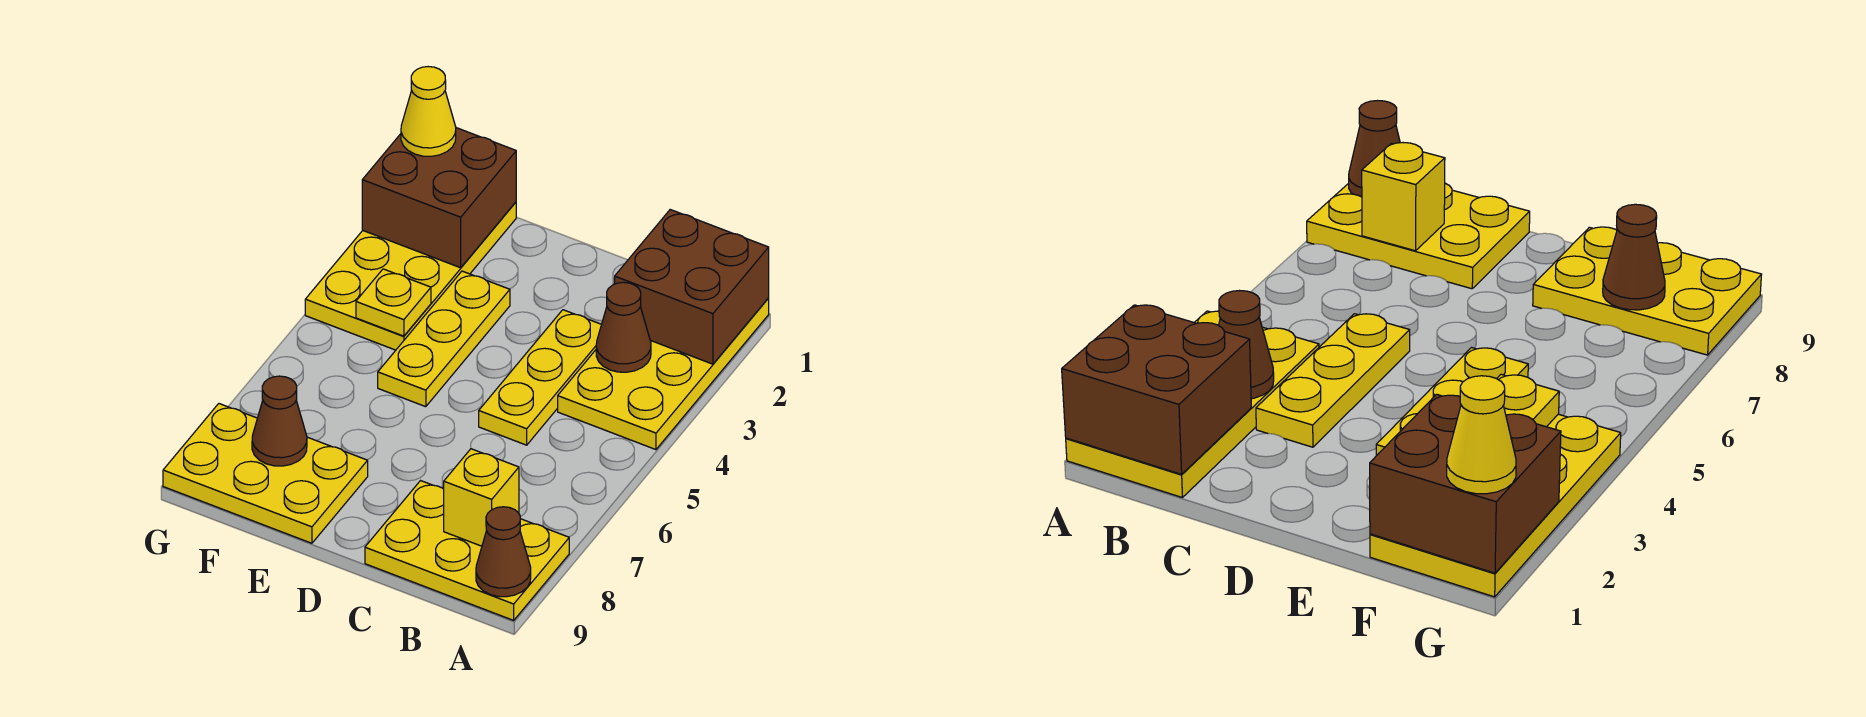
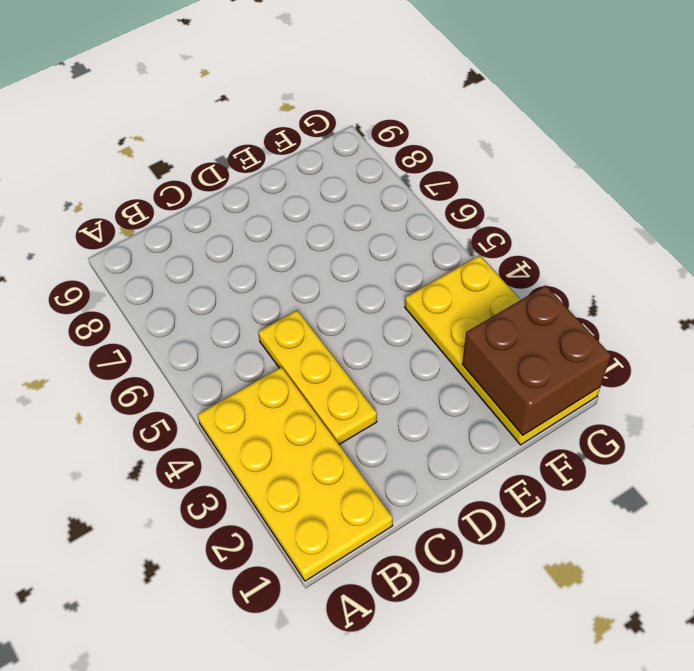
none -> yellow 2x3 plate [365,481,569,620]
none -> yellow 1x3 plate [378,271,510,407]
none -> yellow 2x3 plate [163,404,368,543]

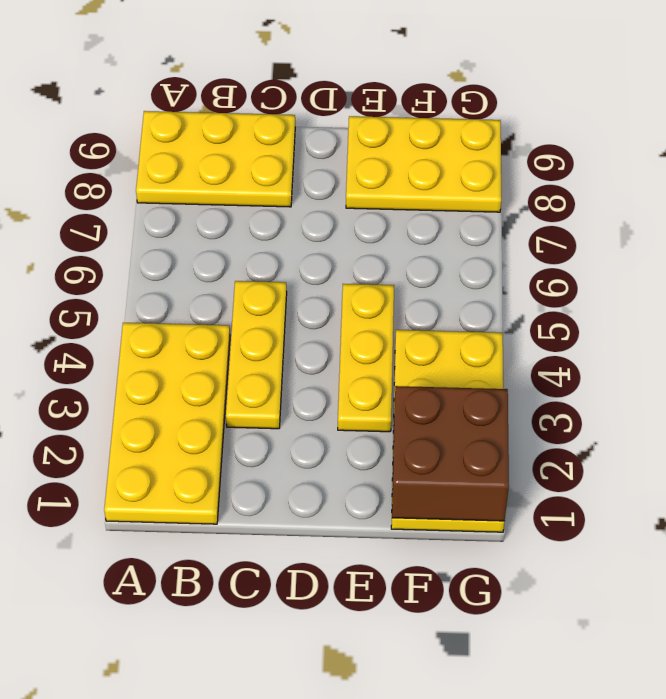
none -> brown 2x2 brick [615,210,769,364]
none -> brown 1x1 cone [476,507,531,597]
none -> brown 1x1 cone [596,282,651,372]

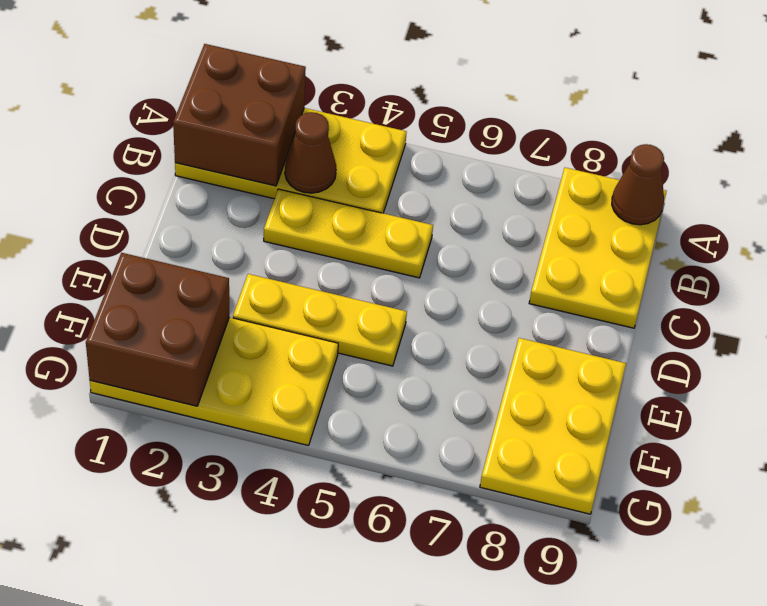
none -> yellow 1x1 brick [444,449,519,546]
none -> yellow 1x1 plate [356,269,431,336]
none -> brown 1x1 cone [252,376,307,466]

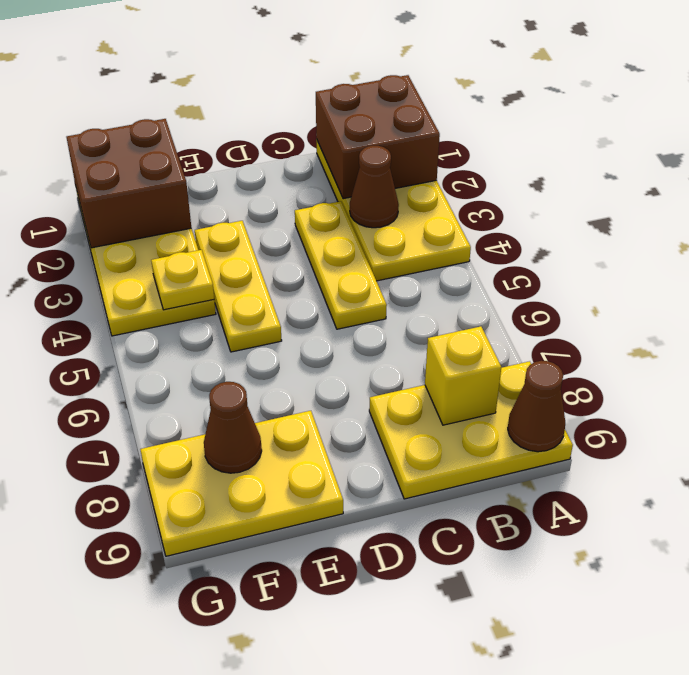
none -> yellow 1x1 cone [401,67,456,156]

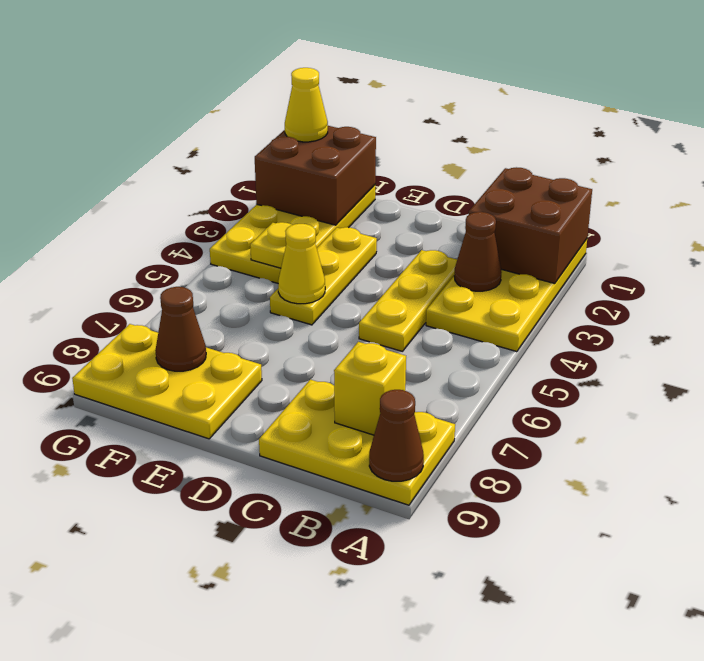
yellow 1x1 cone [278,224,325,304] -> none

